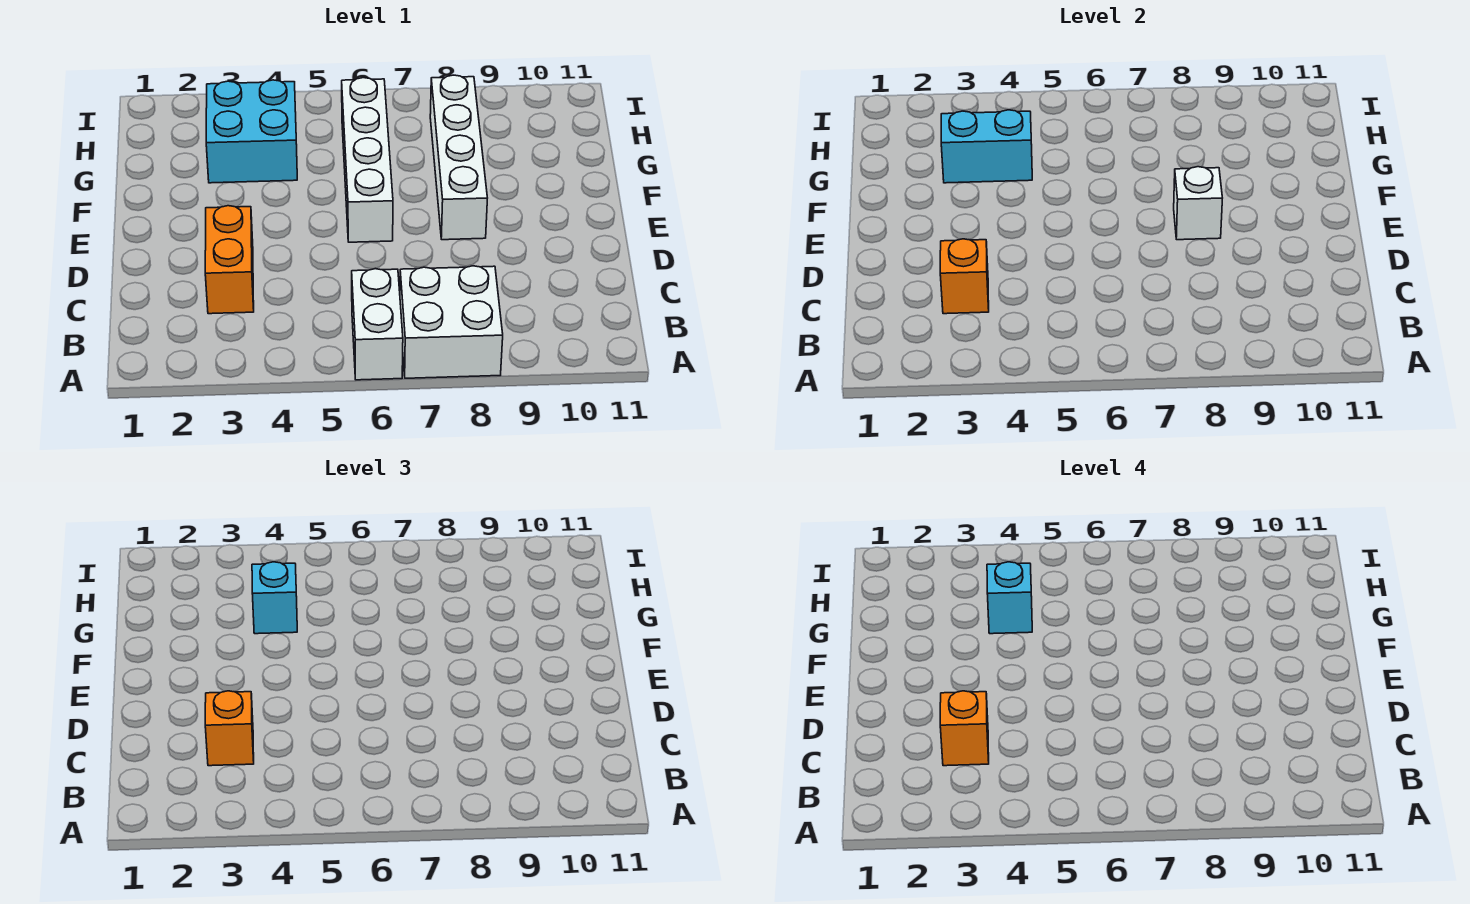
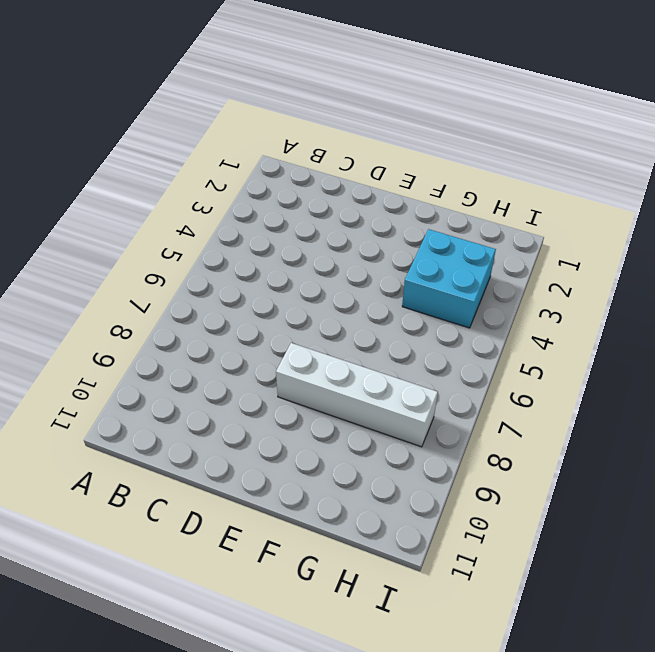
none -> white 1x2 brick [352,269,403,380]
none -> white 2x2 brick [400,266,503,378]
none -> orange 1x2 brick [205,206,254,314]

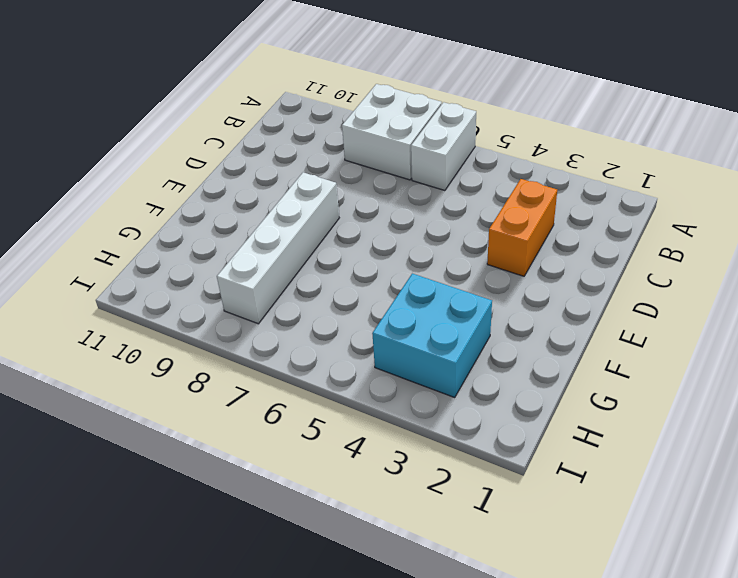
none -> white 1x4 brick [342,78,393,242]
none -> orange 1x1 brick [940,239,989,314]
none -> white 1x1 brick [1174,167,1222,240]

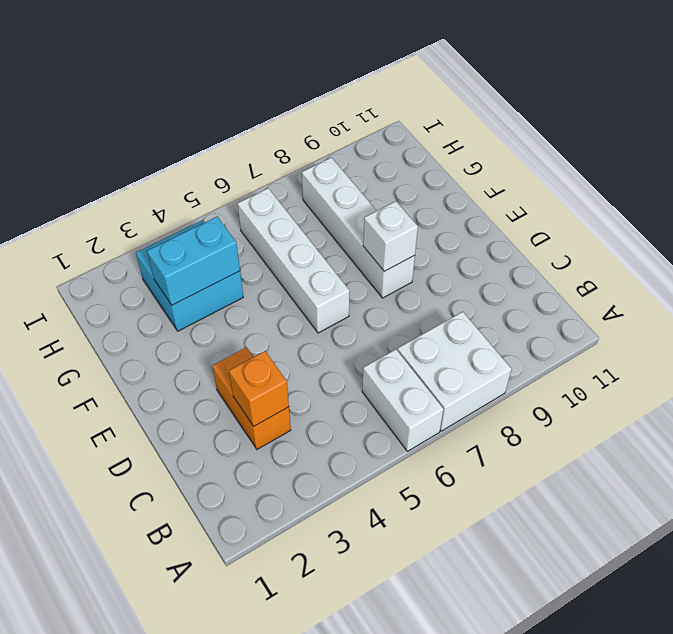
none -> orange 1x1 brick [205,691,254,766]
none -> cyan 1x1 brick [252,562,297,634]
none -> orange 1x1 brick [940,691,989,766]

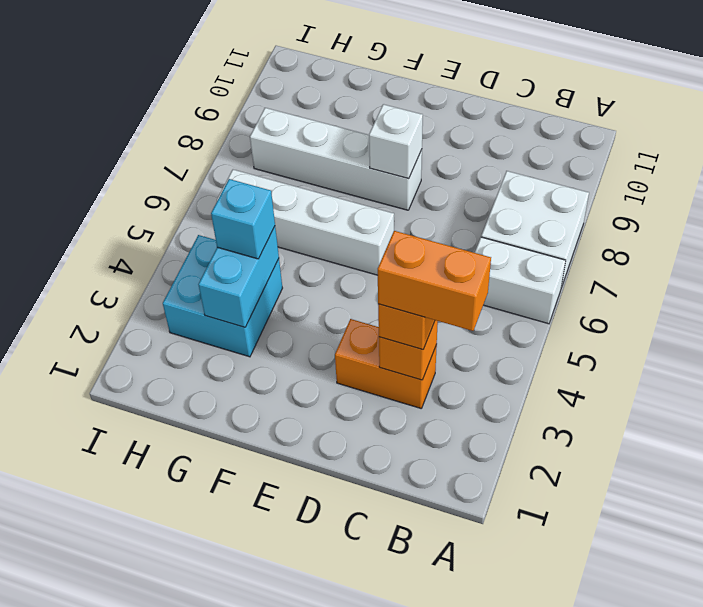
orange 1x2 brick [378,231,491,331] -> orange 1x1 brick [940,691,989,766]
none -> cyan 1x1 brick [987,562,1032,634]

